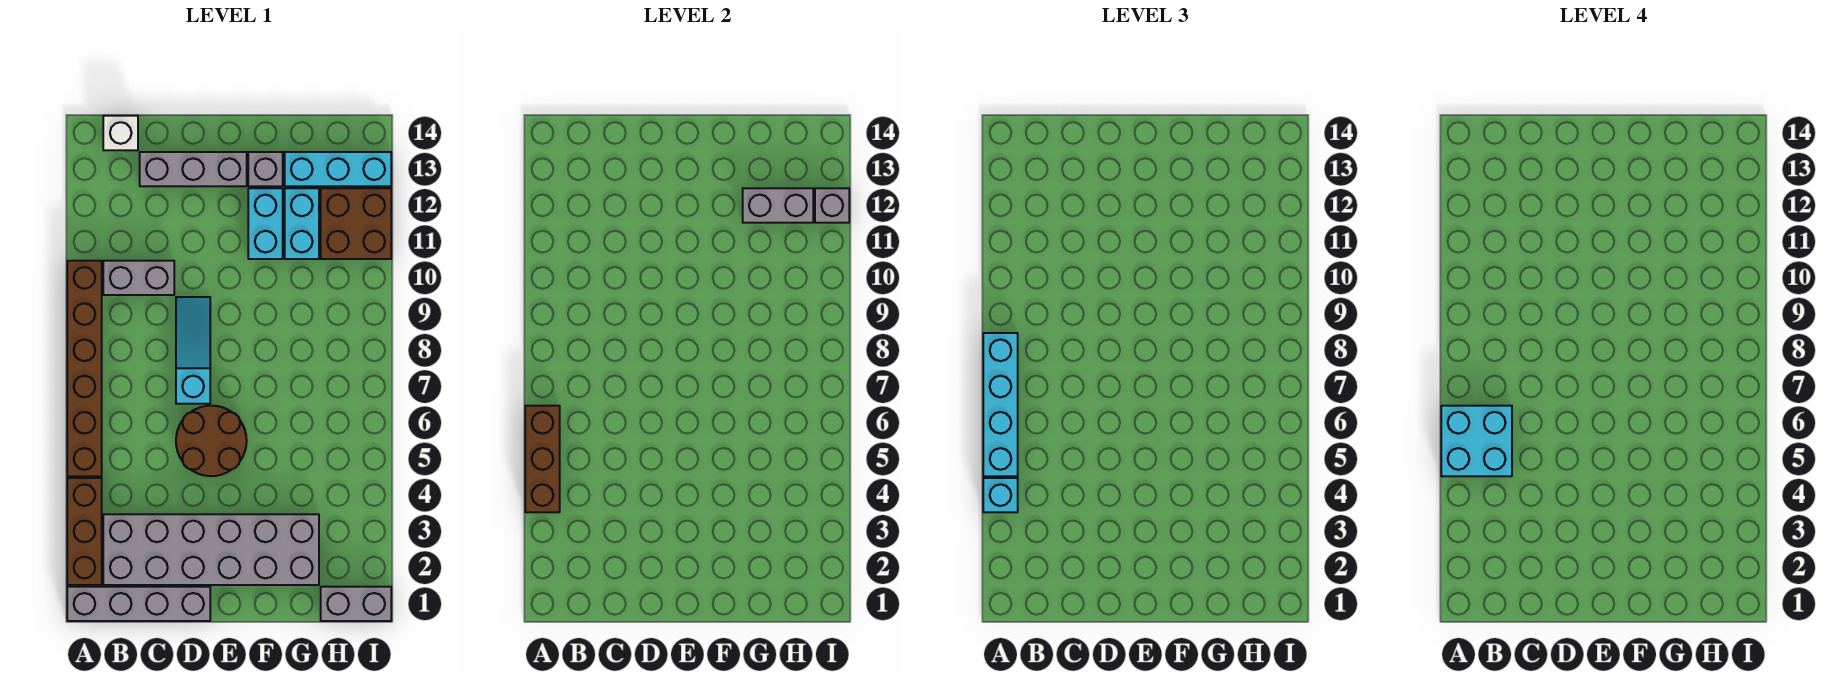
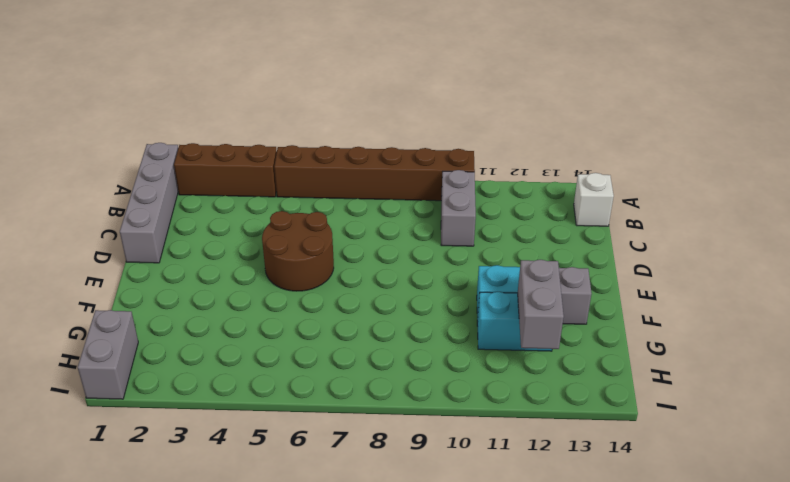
none -> grey 2x6 brick [103,514,319,585]
none -> grey 1x3 brick [140,152,247,186]
none -> cyan 1x3 slope [176,297,210,404]

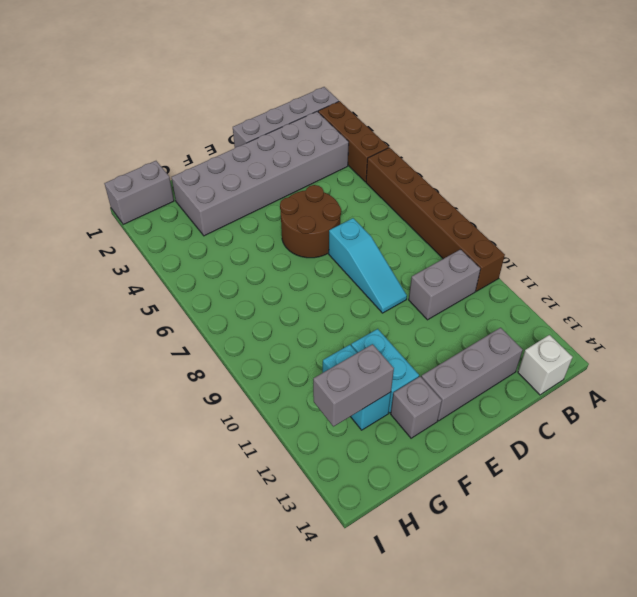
none -> cyan 1x3 brick [285,152,391,186]
none -> brown 2x2 brick [321,188,391,259]
none -> brown 1x3 brick [525,406,560,512]

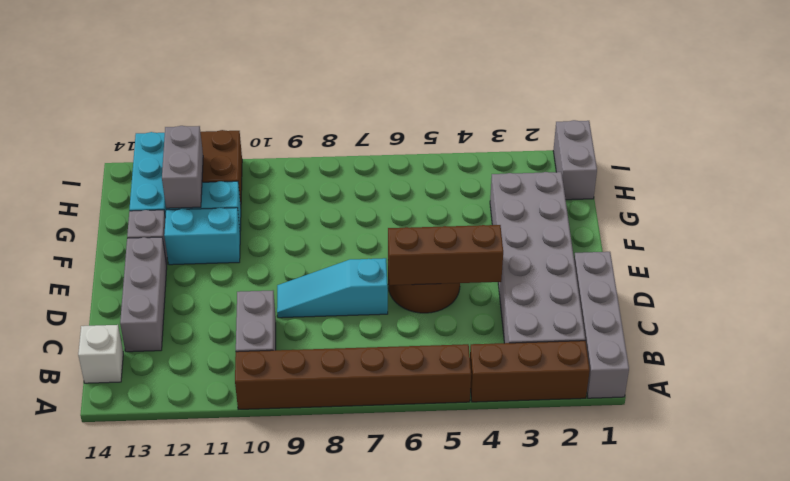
brown 1x3 brick [388,225,503,285] -> brown 1x3 brick moved to [525,406,560,512]
none -> grey 1x1 brick [815,188,849,223]
none -> cyan 1x1 brick [983,478,1018,512]
none -> cyan 1x4 brick [983,333,1018,476]

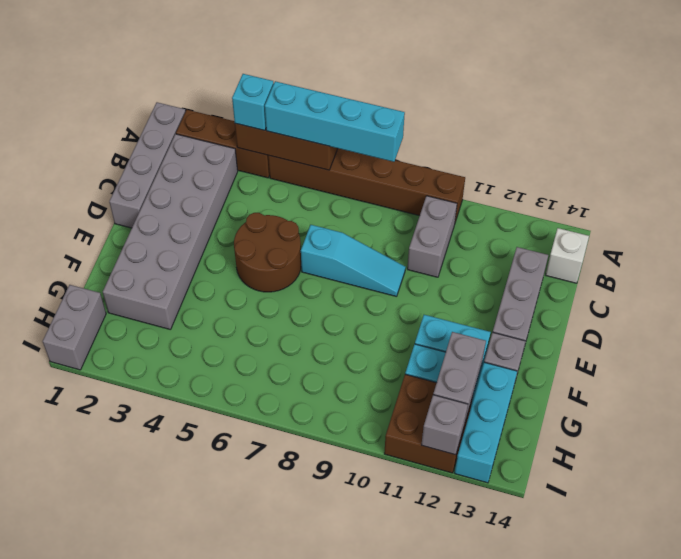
none -> cyan 2x2 brick [1441,406,1512,476]

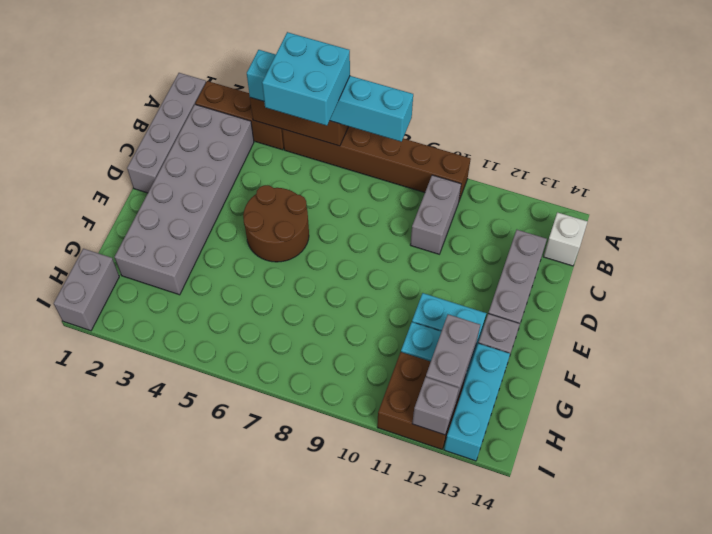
none -> cyan 1x3 slope [176,297,210,404]

